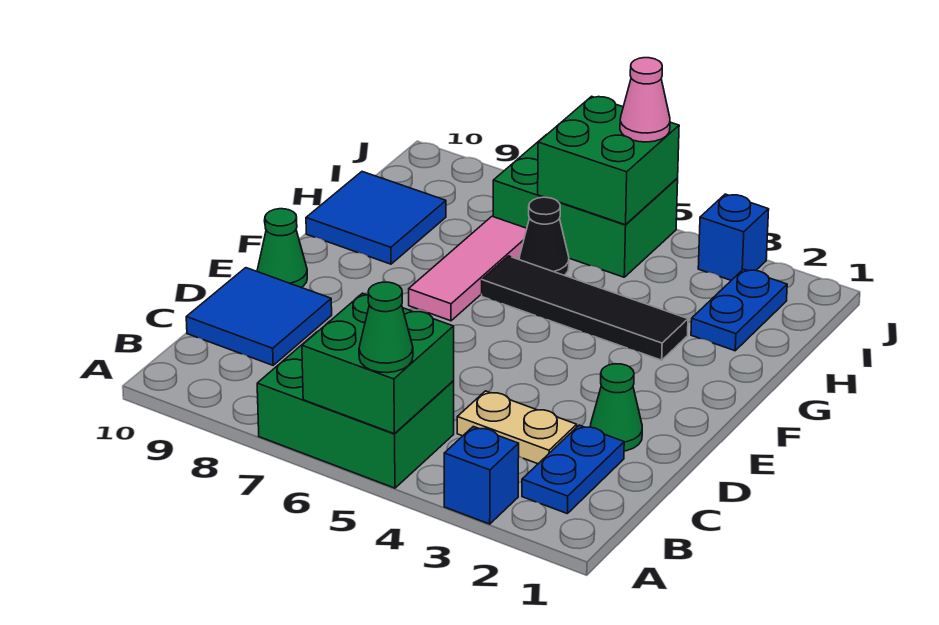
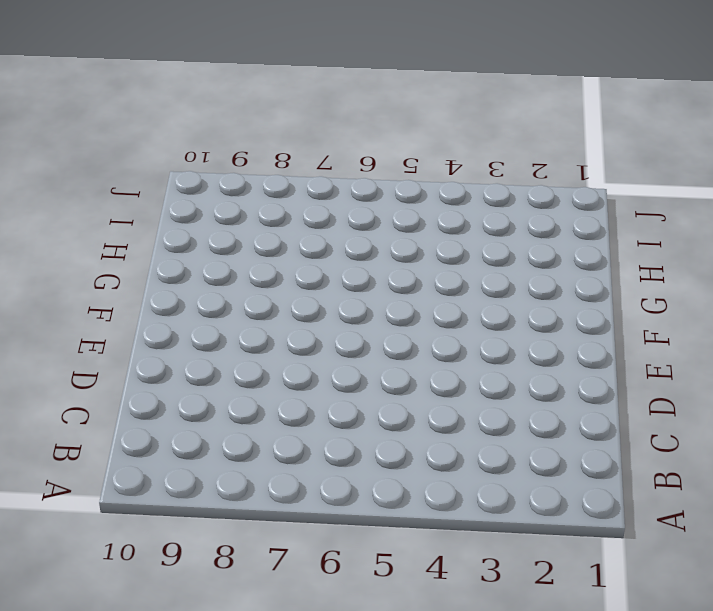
none -> blue 1x1 brick [444,427,519,524]
none -> green 2x3 brick [257,331,454,488]
none -> blue 1x2 plate [522,425,624,514]

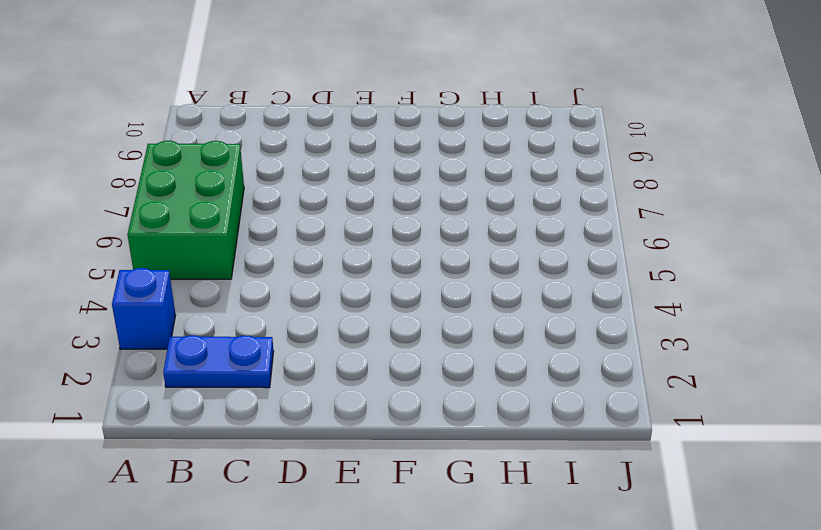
none -> tan 1x2 plate [457,391,577,464]
none -> blue 2x2 tile [186,268,332,365]
none -> green 1x1 cone [590,364,642,451]

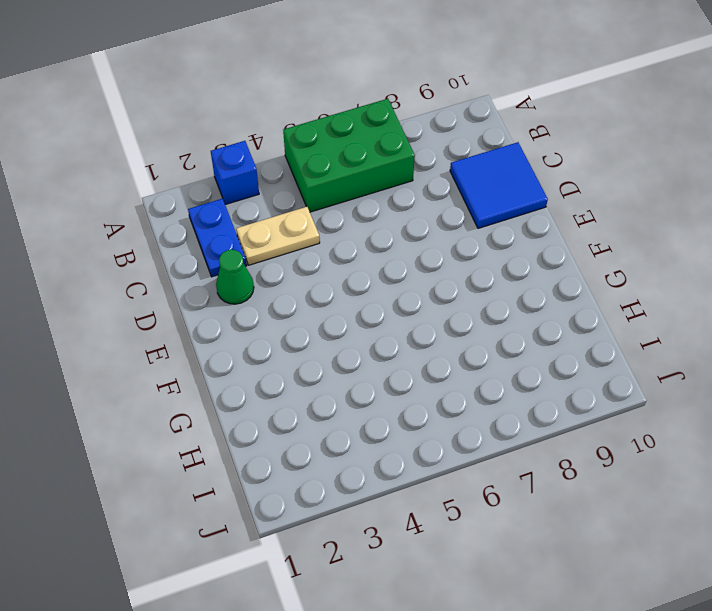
none -> green 1x1 cone [257,209,307,287]
none -> pink 1x3 tile [409,216,527,321]
none -> black 1x4 tile [482,256,688,360]

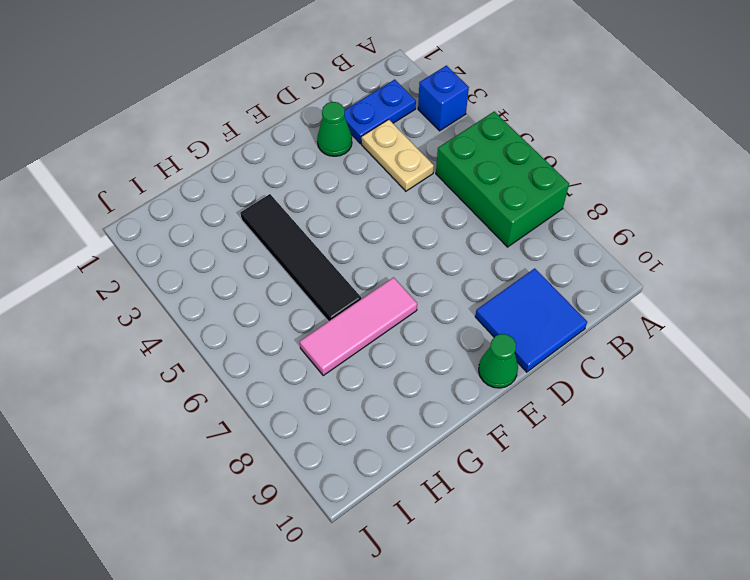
none -> blue 2x2 tile [306,172,446,264]
none -> blue 1x2 plate [691,269,787,351]
none -> black 1x1 cone [519,197,569,275]

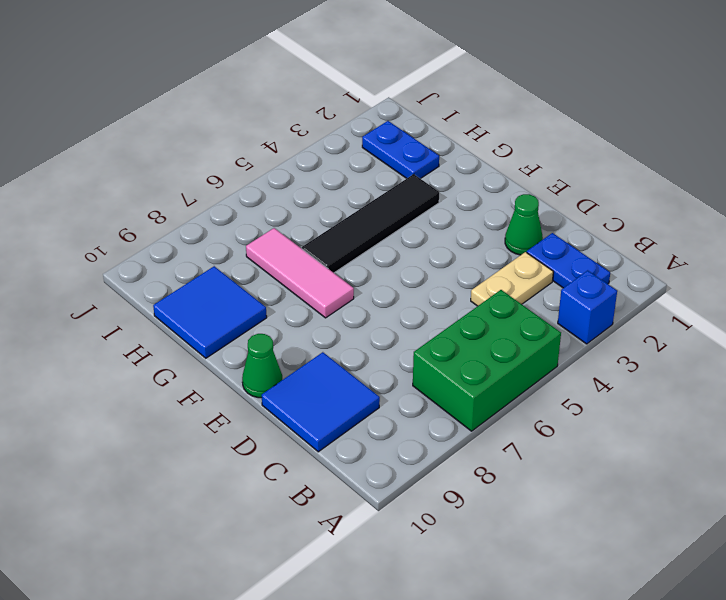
none -> black 1x1 cone [519,197,569,275]
none -> green 2x3 brick [493,134,678,277]
none -> blue 1x1 brick [698,194,769,280]

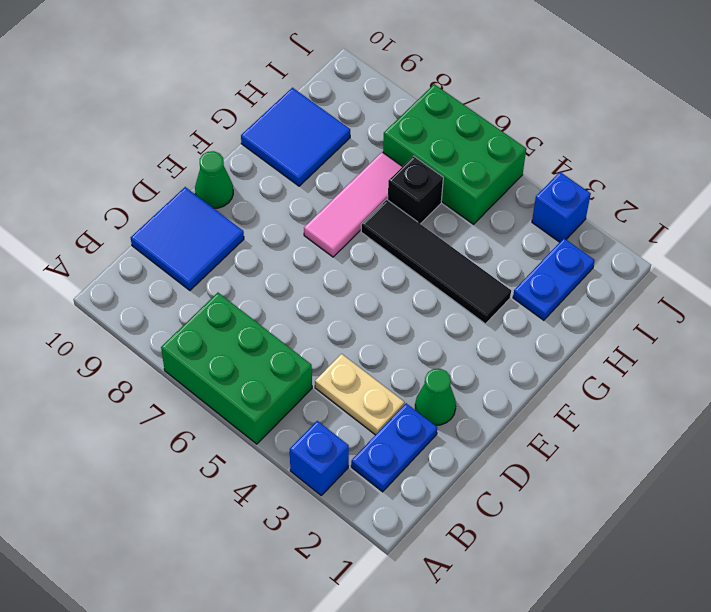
black 1x1 brick [388,156,443,224] -> black 1x1 cone [519,197,569,275]
none -> green 2x2 brick [302,293,454,434]
none -> green 2x2 brick [538,96,679,225]
none -> green 1x1 cone [359,282,413,373]

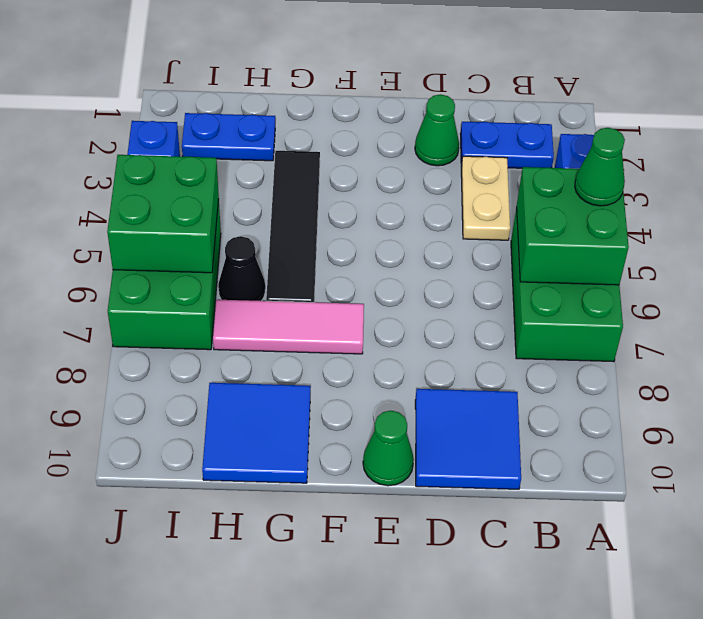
none -> pink 1x1 cone [620,58,670,142]

